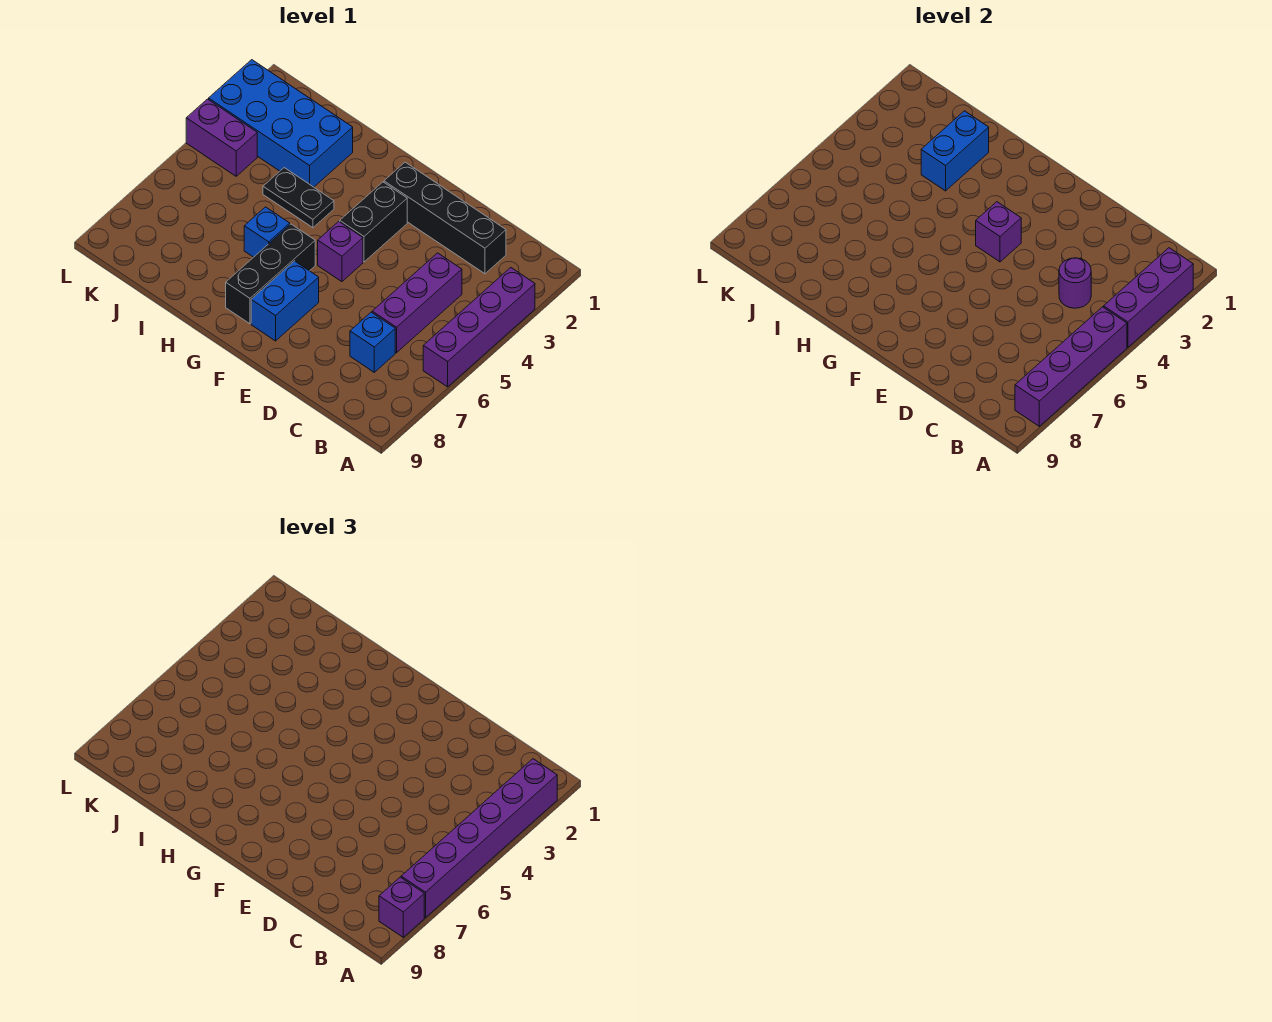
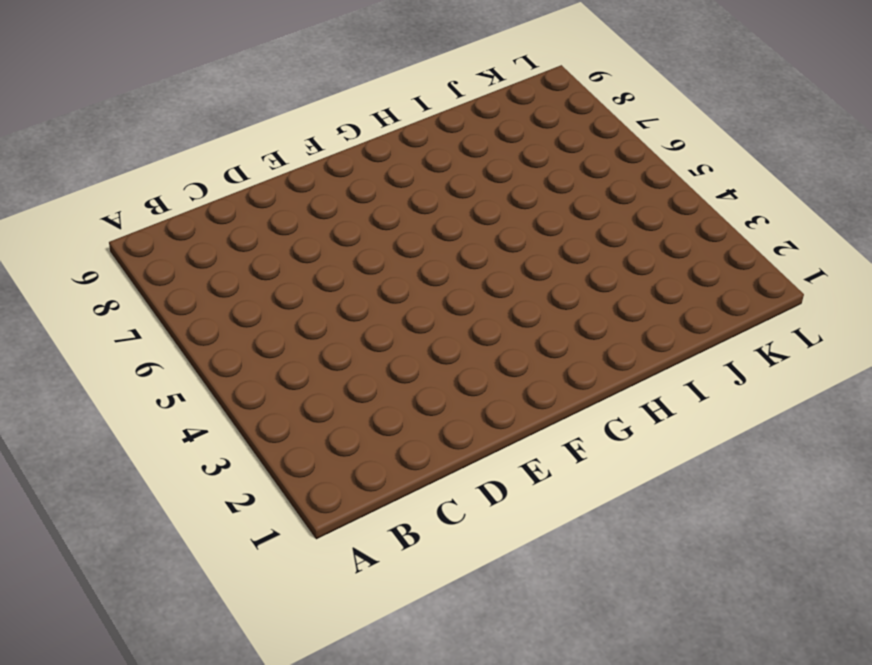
none -> purple 1x4 brick [423,268,535,387]
none -> black 1x4 brick [384,162,506,274]
none -> purple 1x3 brick [372,253,462,353]

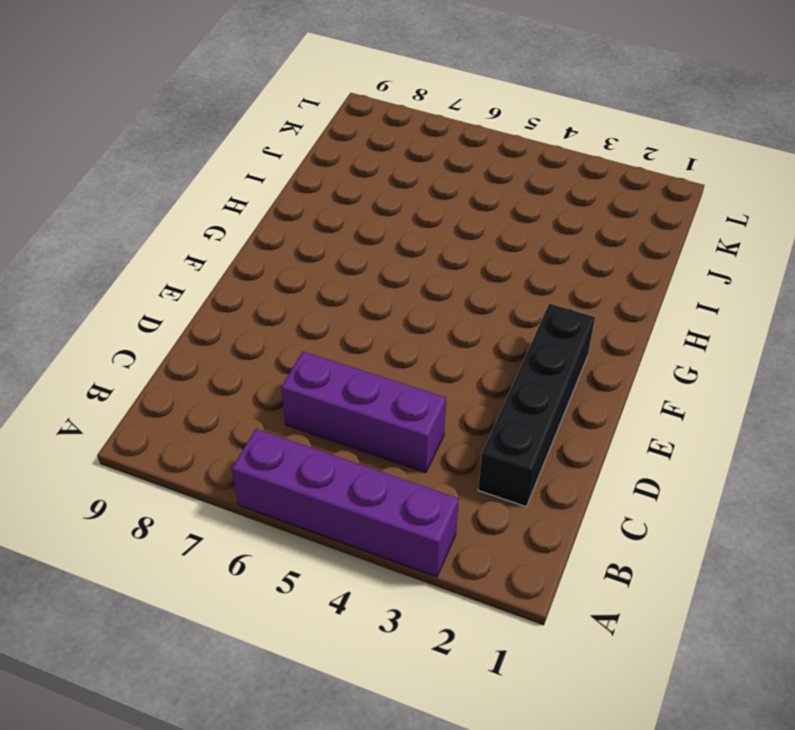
none -> blue 1x1 brick [350,312,395,372]
none -> black 1x2 brick [340,182,407,262]
none -> purple 1x1 brick [318,221,363,282]

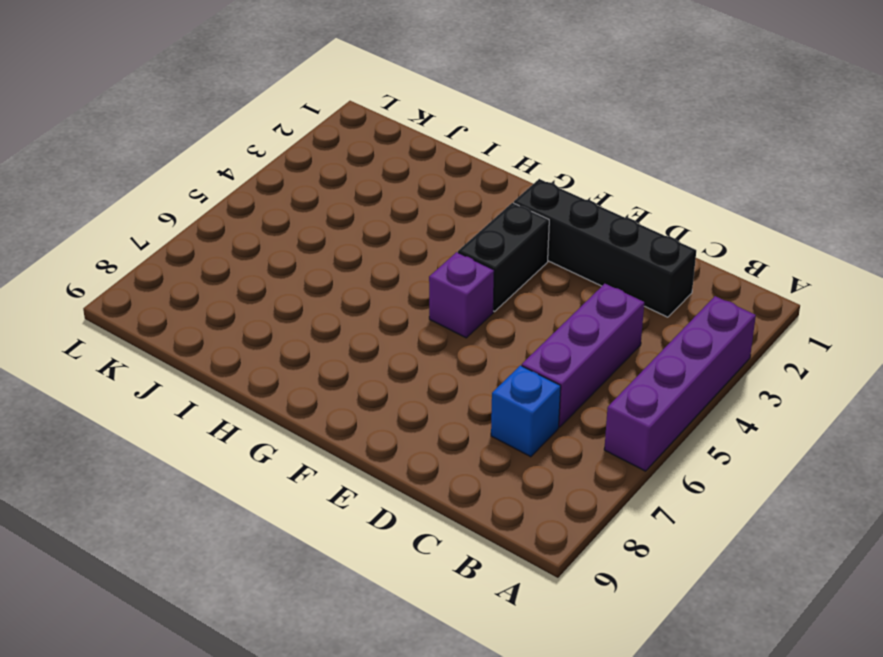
none -> blue 1x2 brick [251,261,319,341]
none -> black 1x3 brick [226,224,315,324]
none -> black 1x2 plate [263,168,334,228]

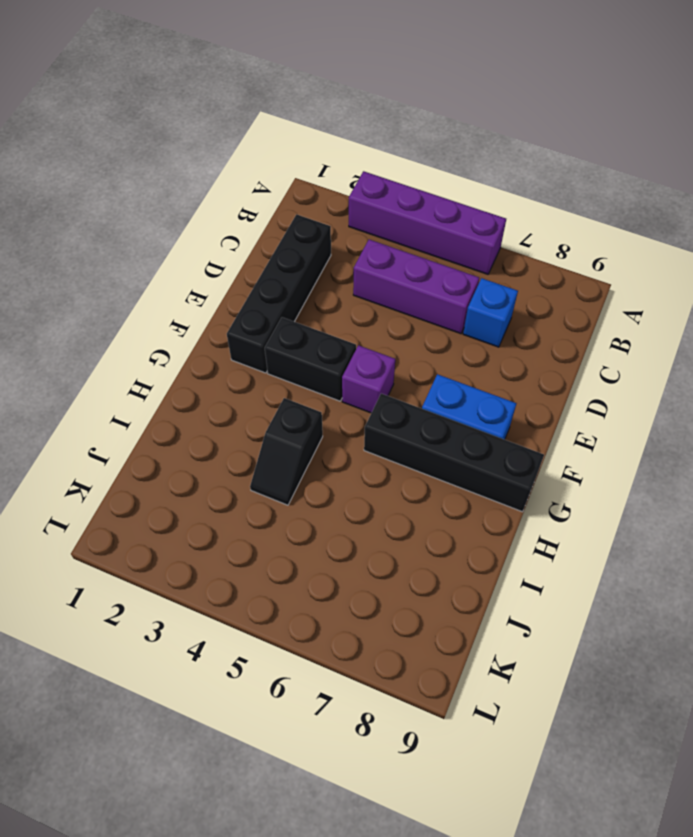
black 1x4 brick [364,394,544,512] -> black 1x3 brick [226,224,315,324]
black 1x2 slope [250,398,323,505] -> black 1x2 plate [263,168,334,228]
none -> blue 1x1 brick [244,207,290,257]
none -> blue 2x4 brick [209,60,353,187]
none -> purple 1x2 brick [186,99,257,176]

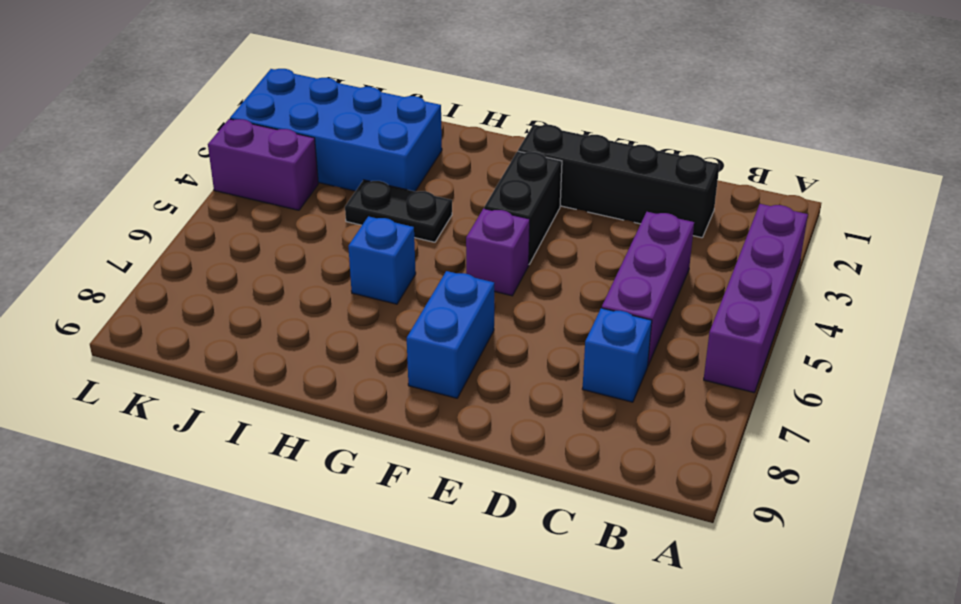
none -> black 1x3 brick [226,224,315,324]
none -> purple 1x3 brick [1104,248,1193,347]
none -> purple 1x4 brick [1015,307,1127,426]

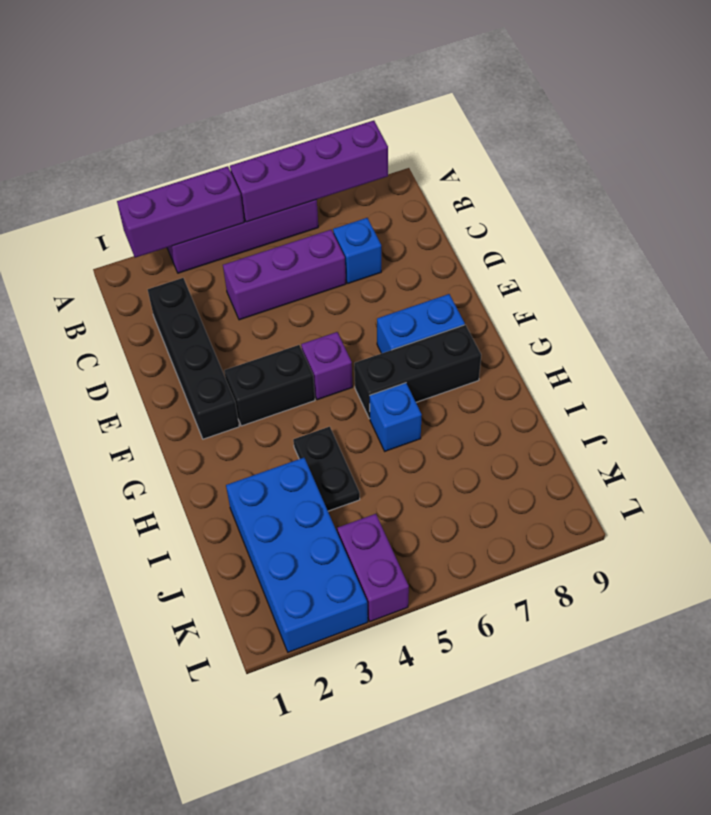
none -> purple 1x1 round brick [1059,258,1091,308]
none -> purple 1x1 brick [976,202,1021,262]
none -> blue 1x2 brick [921,111,989,191]

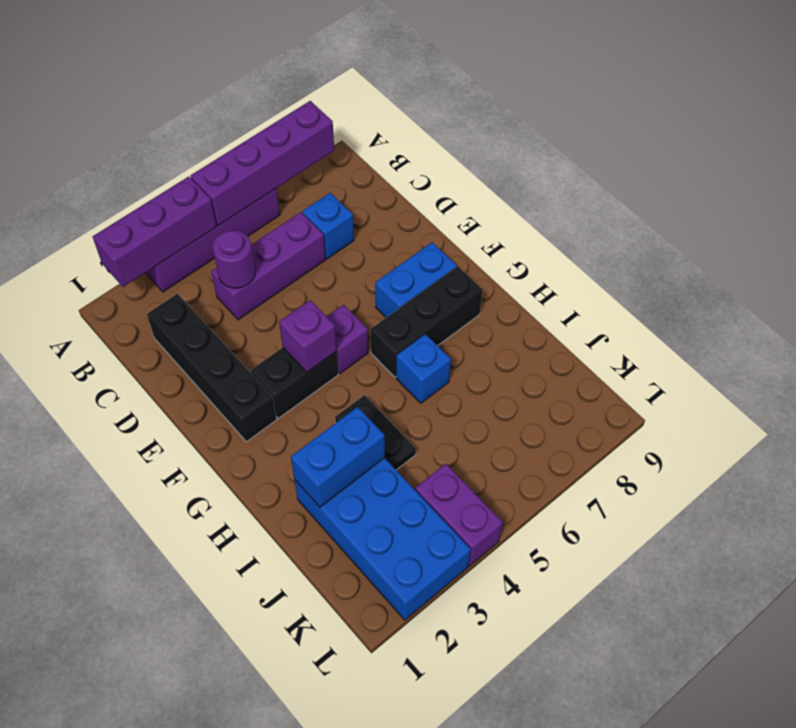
none -> purple 1x6 brick [401,759,557,918]
none -> purple 1x1 brick [379,877,424,937]

